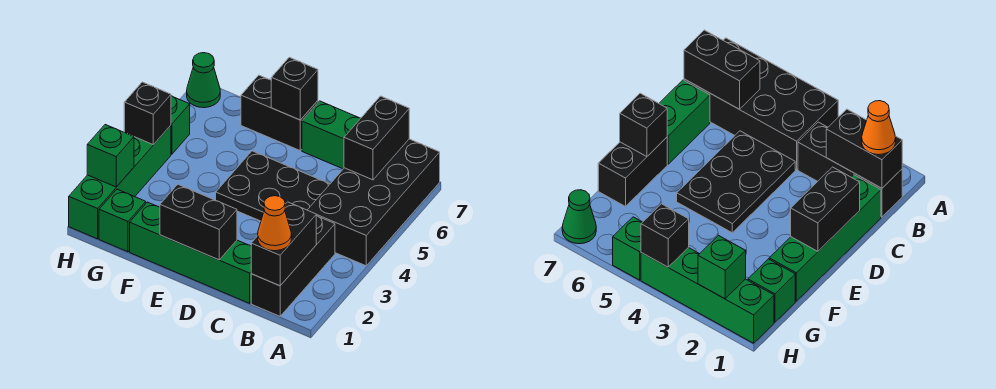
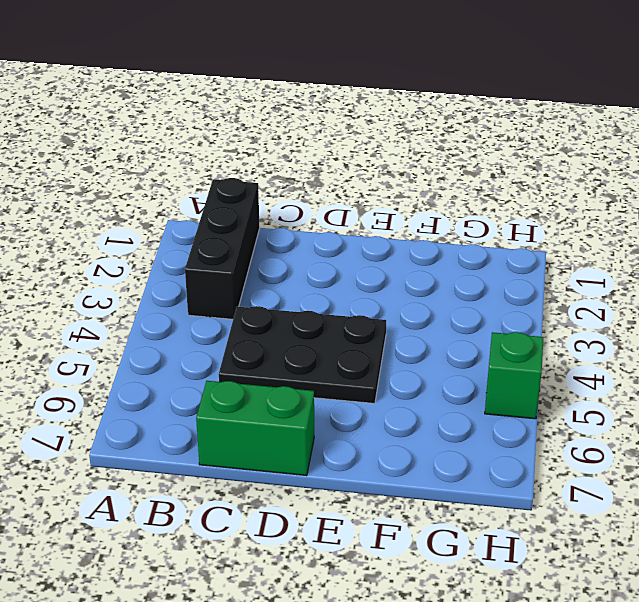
none -> black 2x4 brick [308,139,440,266]
none -> green 1x4 brick [130,202,251,303]
none -> black 1x2 brick [241,75,318,150]

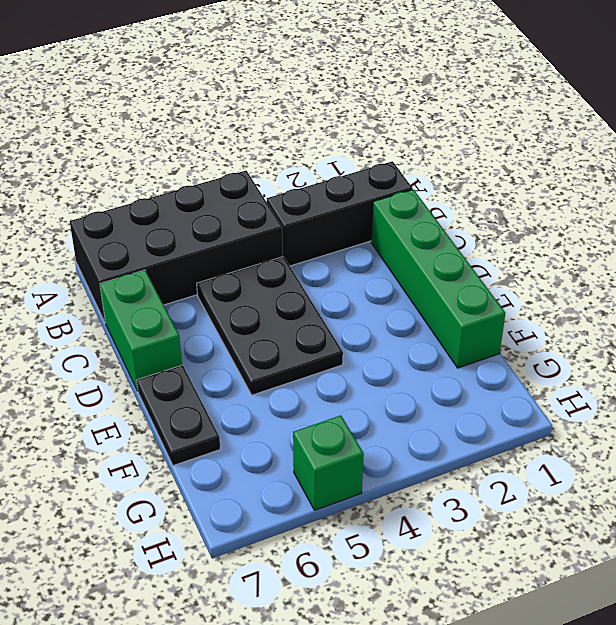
black 1x2 plate [137,365,220,466] -> black 1x2 brick [241,75,318,150]
none -> green 1x1 brick [99,189,146,252]
none -> green 1x4 brick [69,125,171,239]
none -> green 1x1 cone [187,53,220,108]

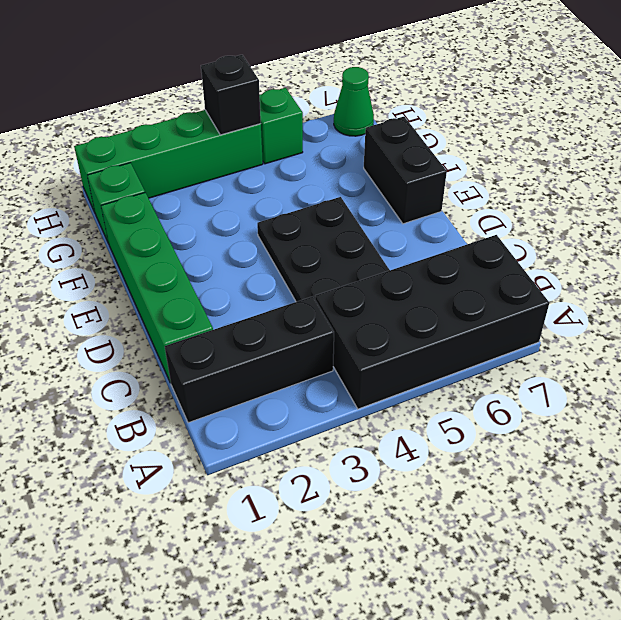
none -> green 1x2 brick [302,101,361,169]
none -> black 1x2 brick [251,202,316,286]
none -> black 1x2 brick [344,96,409,180]

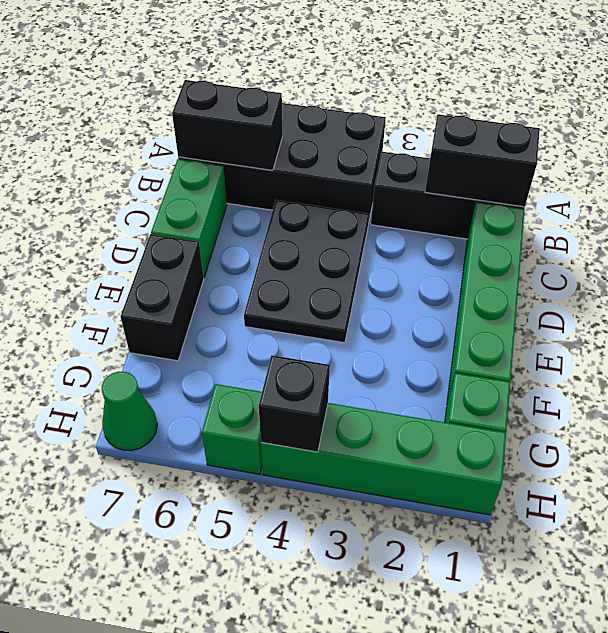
none -> black 1x2 brick [160,185,237,260]
none -> black 1x1 brick [271,57,318,120]
none -> green 1x1 brick [87,125,134,187]

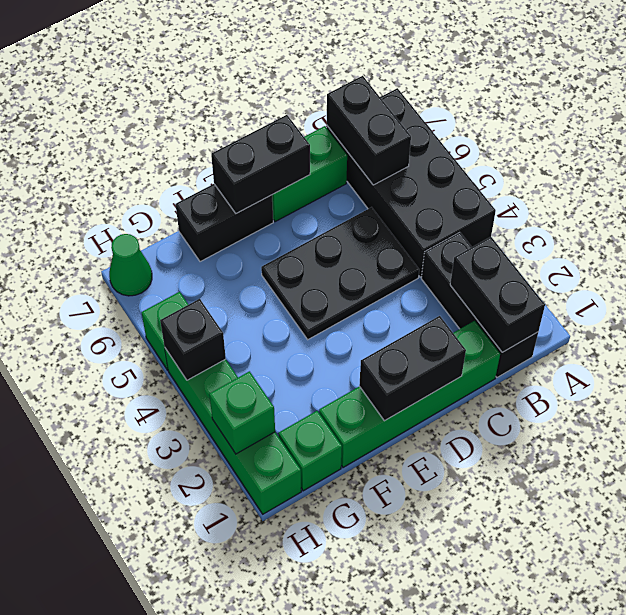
black 1x2 brick [211,115,310,214] -> black 1x1 brick [271,57,318,120]
none -> orange 1x1 cone [258,196,292,251]

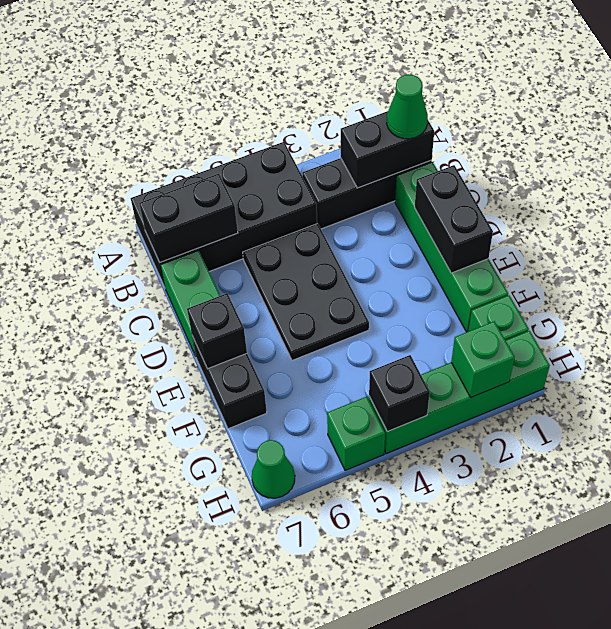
green 1x1 cone [387,74,428,139] -> orange 1x1 cone [258,196,292,251]

